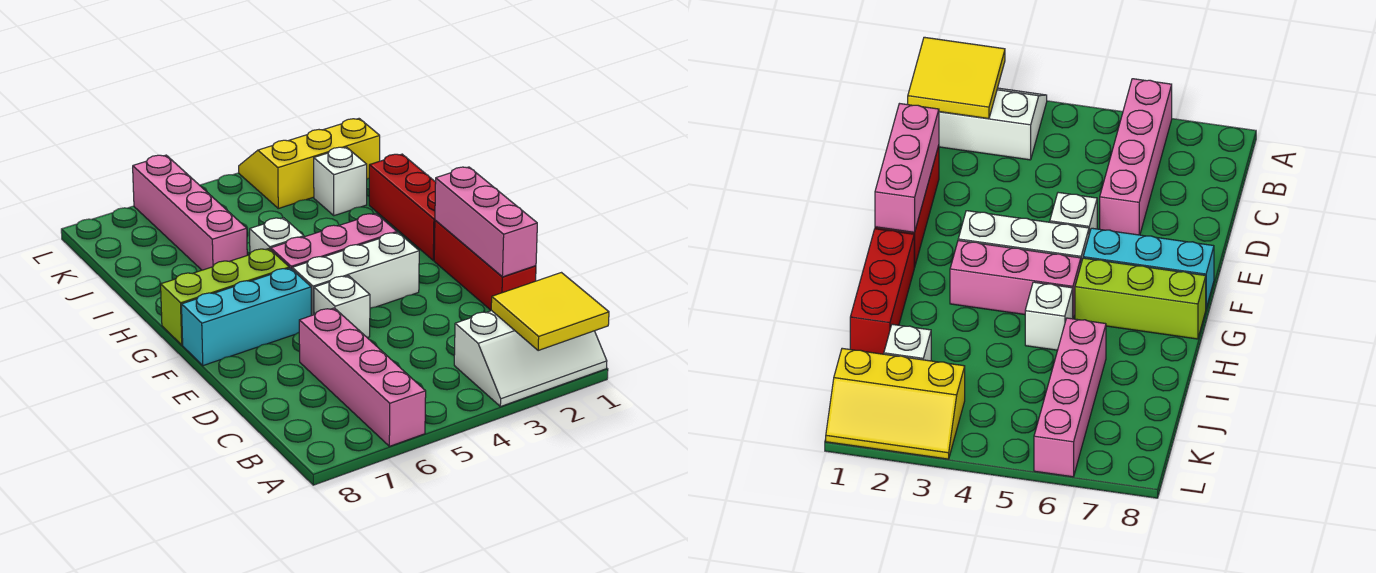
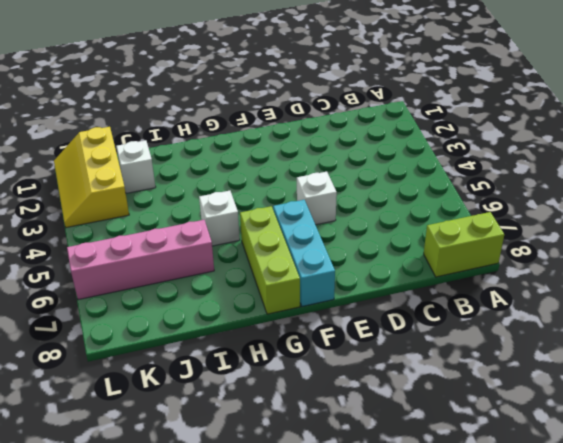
lime 1x2 brick [424,212,504,277] -> none
none -> white 2x3 slope [454,311,607,407]
none -> pink 1x4 brick [299,308,426,446]
none -> red 1x3 brick [434,220,536,311]

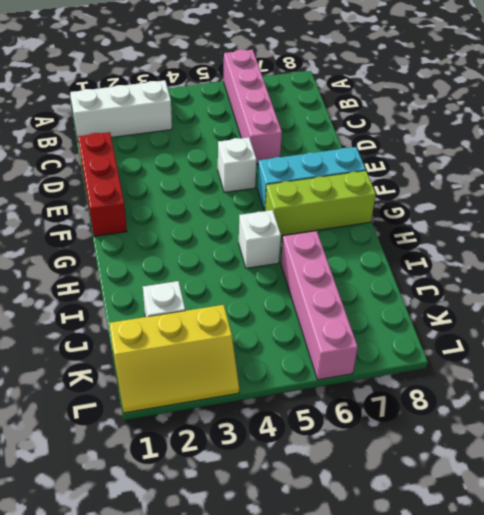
none -> white 1x3 brick [292,233,419,316]
none -> red 1x3 brick [369,154,436,260]
none -> pink 1x3 brick [271,214,397,269]

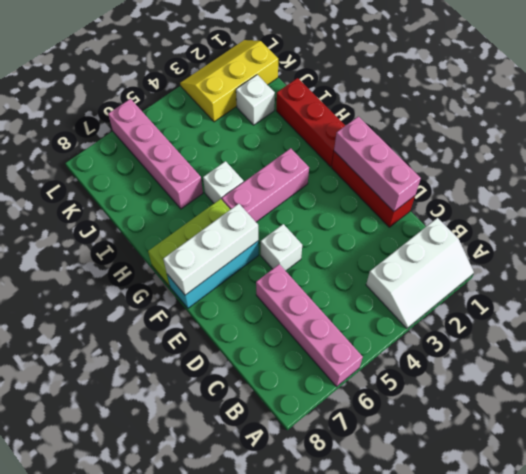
white 1x3 brick [163,204,258,295] -> white 1x3 brick moved to [292,233,419,316]
none -> yellow 2x2 tile [491,273,609,351]

